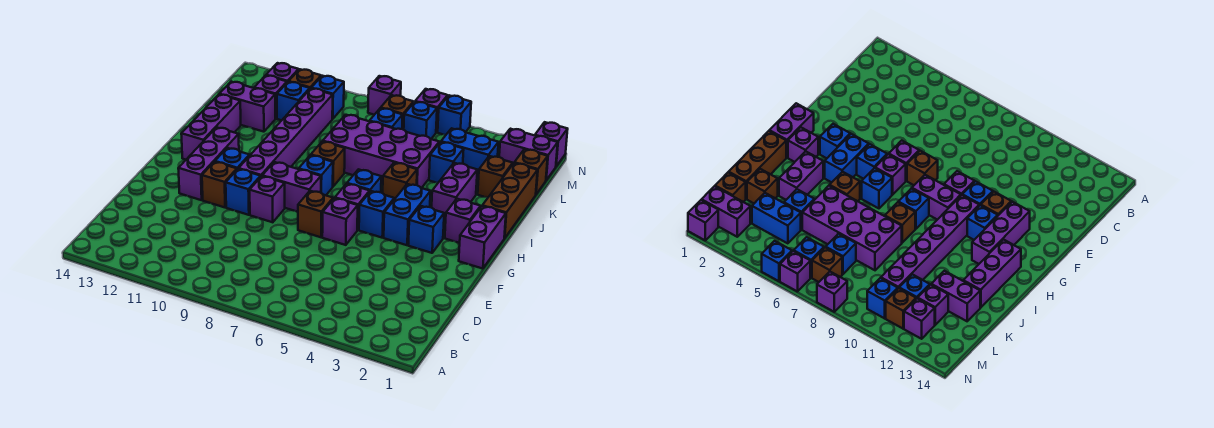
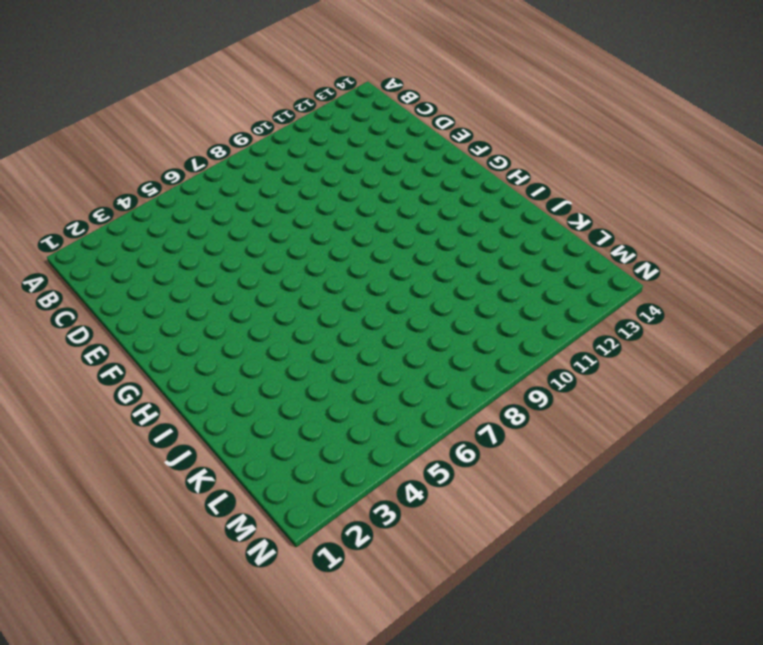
none -> purple 1x1 brick [322,198,358,245]
none -> brown 1x1 brick [298,191,333,237]
none -> purple 1x1 brick [250,176,285,222]
none -> blue 1x1 brick [226,169,261,215]

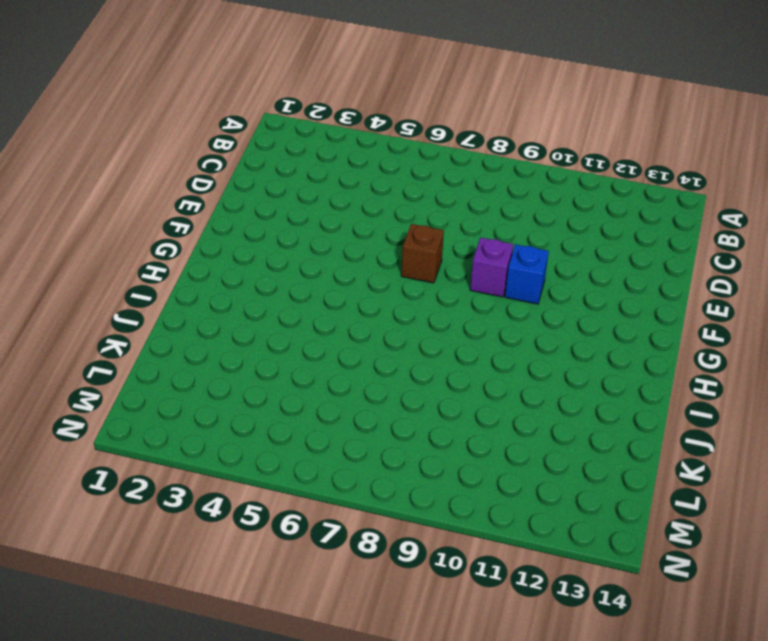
none -> purple 1x1 brick [322,198,358,245]
none -> brown 1x1 brick [202,162,237,207]
none -> purple 1x3 brick [178,127,239,200]
none -> purple 1x2 brick [459,206,506,269]

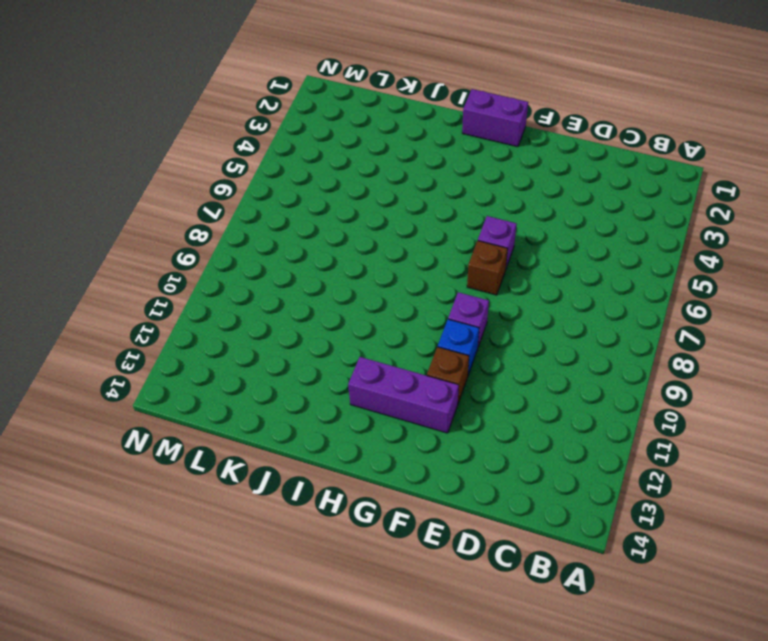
none -> blue 1x1 brick [408,206,444,253]
none -> blue 1x2 brick [384,184,431,245]
none -> blue 1x1 brick [359,191,394,238]
none -> purple 1x1 brick [335,184,370,230]

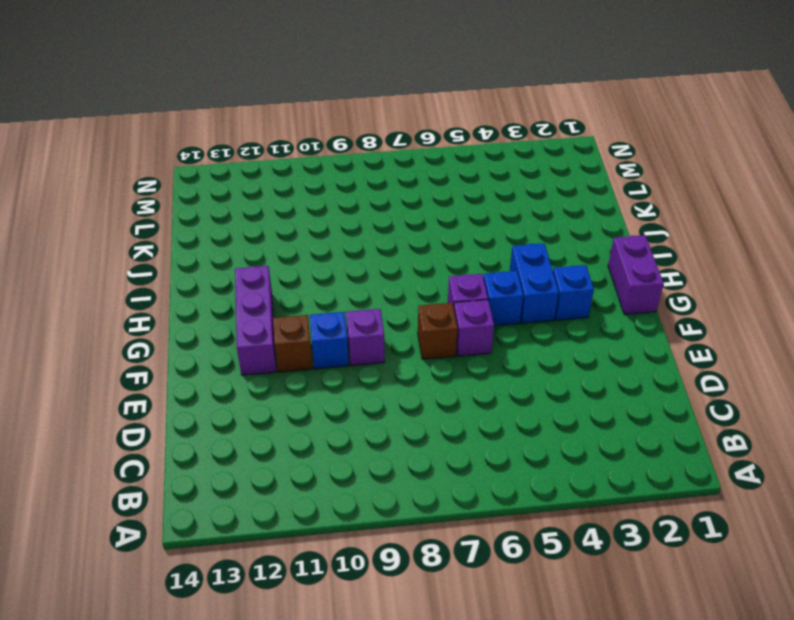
none -> purple 1x2 brick [262,162,321,212]
none -> purple 1x6 brick [239,88,333,176]
none -> blue 1x1 brick [215,148,249,169]
none -> purple 1x1 brick [445,199,481,243]

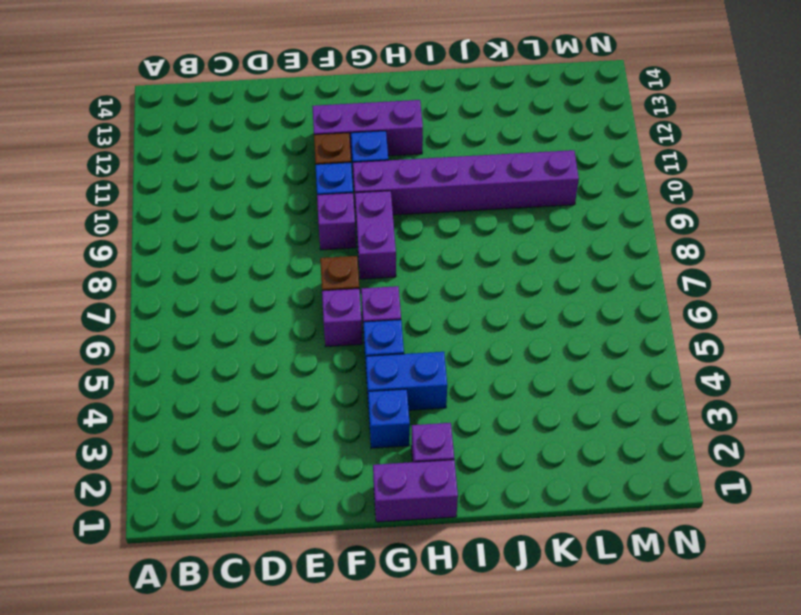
none -> blue 1x1 brick [347,169,381,192]
none -> blue 1x1 brick [299,155,333,195]
none -> purple 1x3 brick [181,95,241,160]
none -> brown 1x3 brick [482,163,538,238]

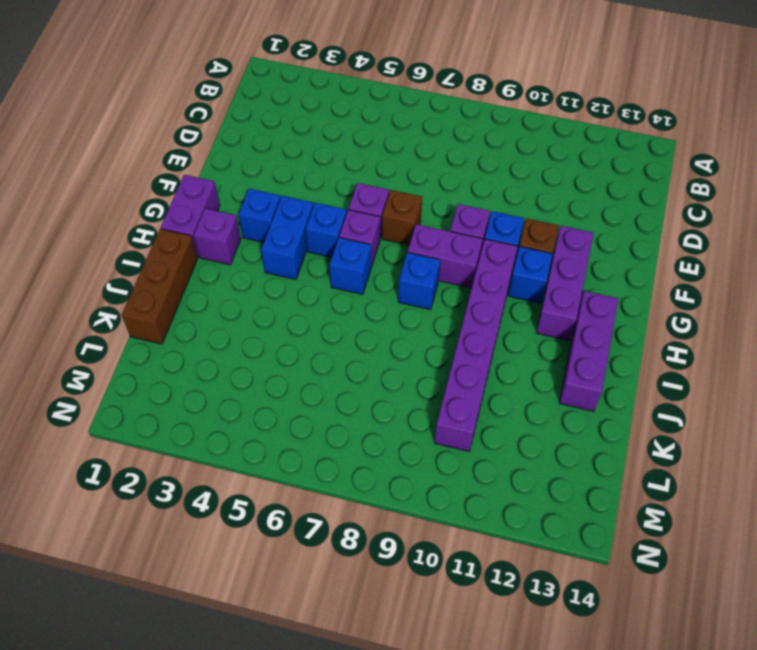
none -> purple 1x2 brick [432,163,477,221]
none -> brown 1x1 brick [383,163,417,199]
none -> brown 1x1 brick [311,141,345,186]
none -> purple 2x4 brick [323,115,439,188]

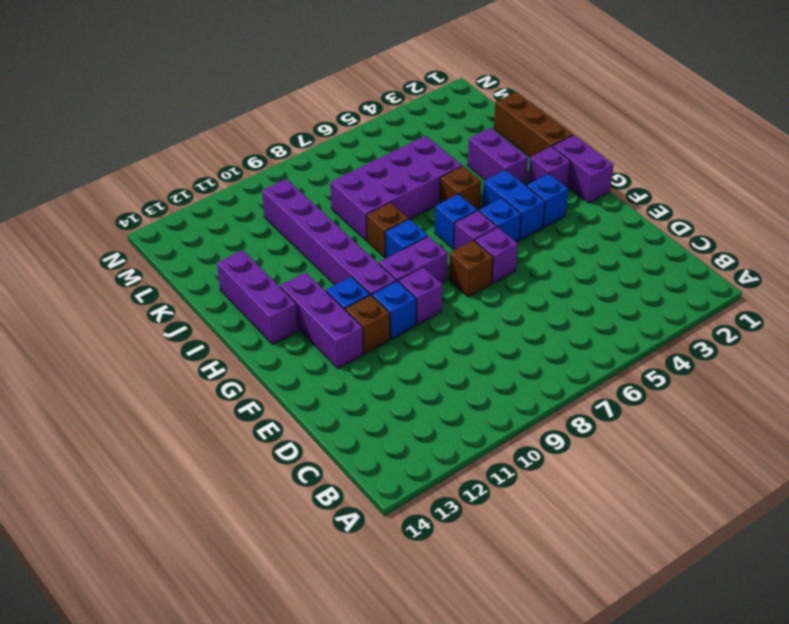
none -> brown 1x1 brick [478,156,513,197]
none -> blue 1x1 brick [429,142,464,183]
none -> purple 1x2 brick [219,82,275,132]
none -> brown 1x1 brick [514,149,548,194]

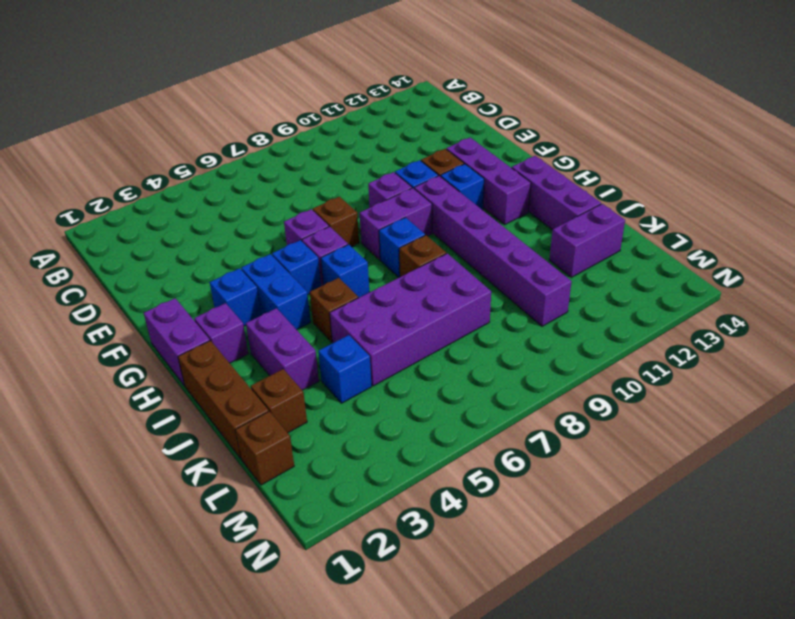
none -> blue 1x2 brick [441,128,499,178]
none -> blue 1x1 brick [370,108,403,129]
none -> blue 1x1 brick [277,82,310,120]
none -> purple 1x1 brick [254,75,287,119]

